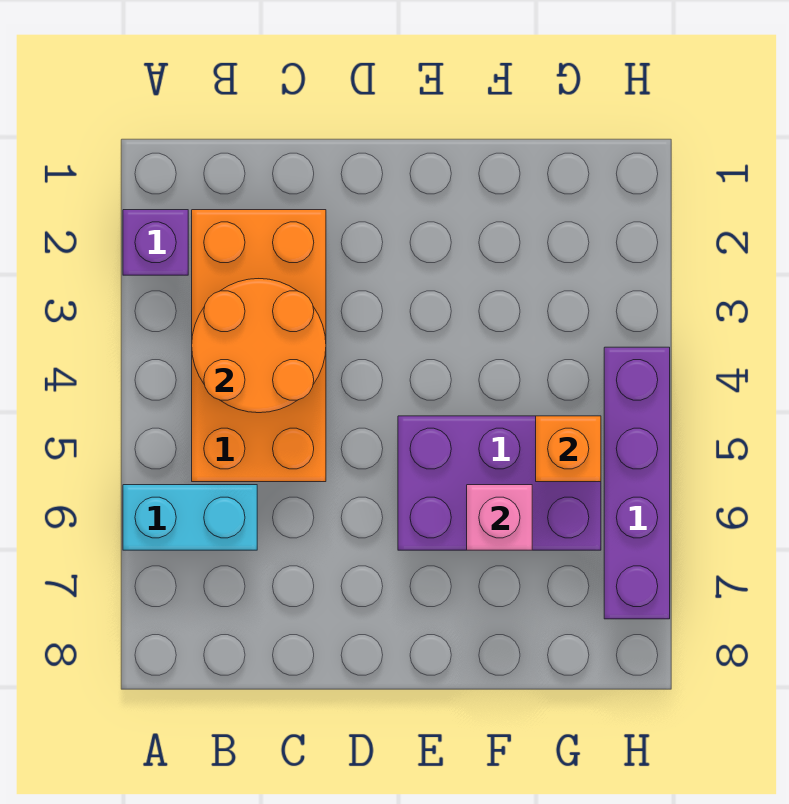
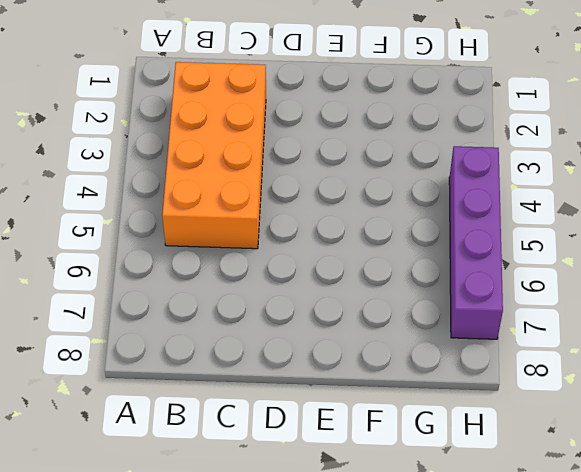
none -> purple 1x1 brick [123,210,188,275]
none -> cyan 1x2 brick [123,485,257,550]

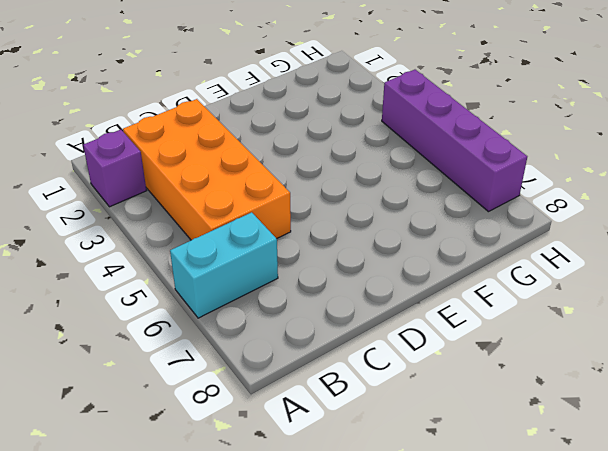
none -> purple 2x3 brick [398,416,601,550]
none -> orange 2x2 round brick [192,279,326,413]

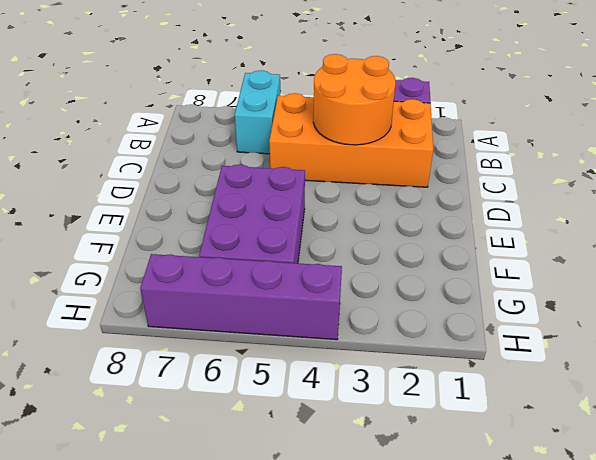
none -> pink 1x1 brick [467,485,532,550]
none -> orange 1x1 brick [536,416,601,482]

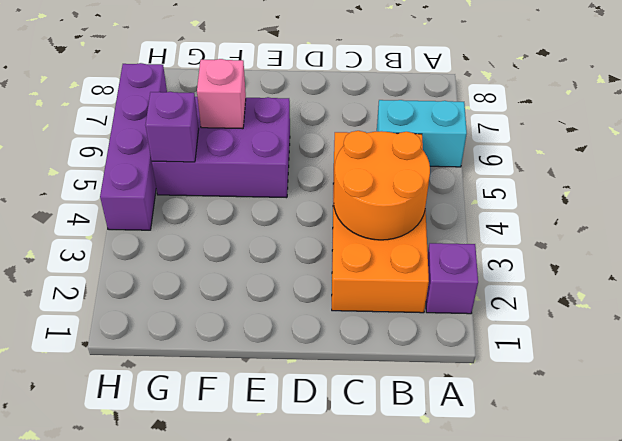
purple 1x1 brick [145,92,199,162] -> orange 1x1 brick [536,416,601,482]

